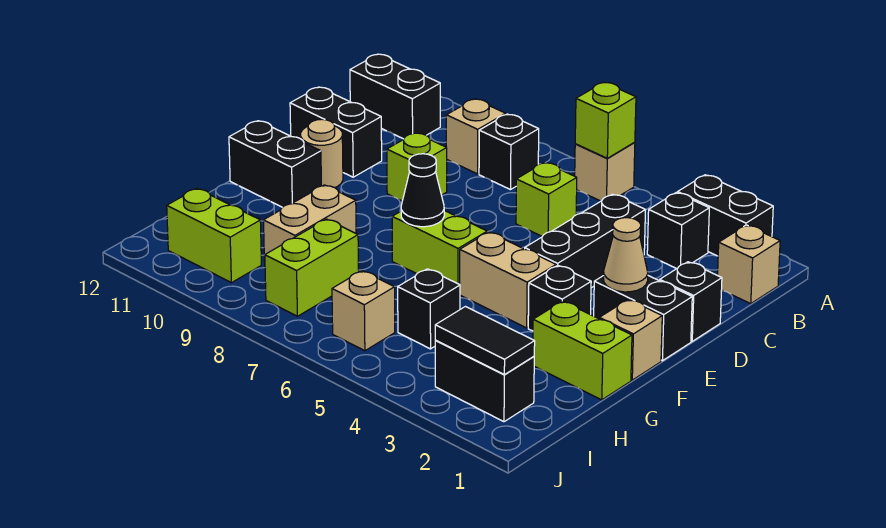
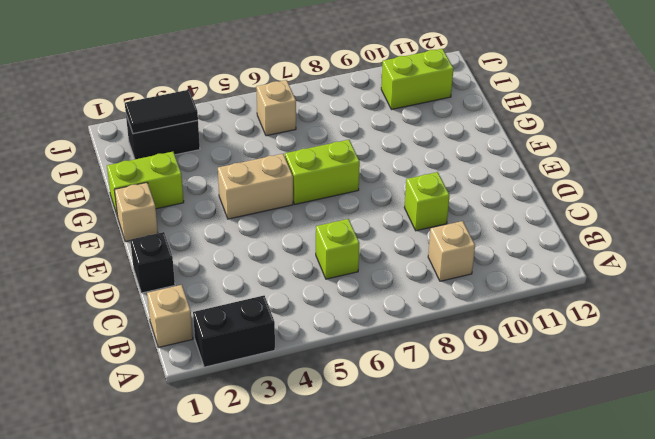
none -> tan 1x1 brick [575,142,635,201]
none -> black 1x1 brick [647,193,709,269]
none -> black 1x1 brick [479,114,539,190]
none -> black 1x2 brick [350,54,440,139]

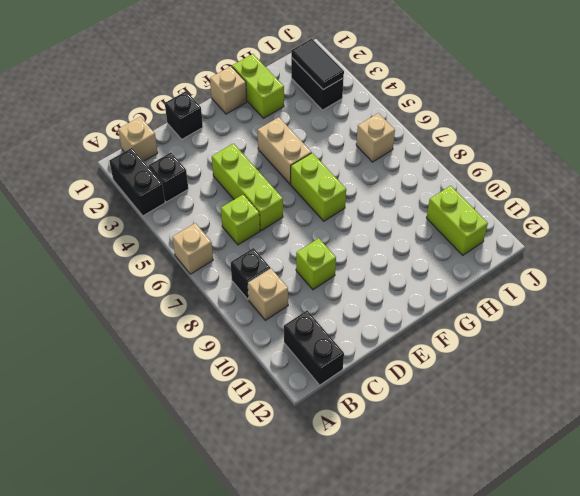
lime 1x3 brick [212,144,283,230] -> black 1x3 brick [525,194,645,288]
none -> black 1x2 brick [290,87,382,177]
none -> black 1x2 brick [594,276,692,361]
none -> tan 1x1 round brick [301,119,343,188]
none -> black 1x1 brick [528,265,591,331]

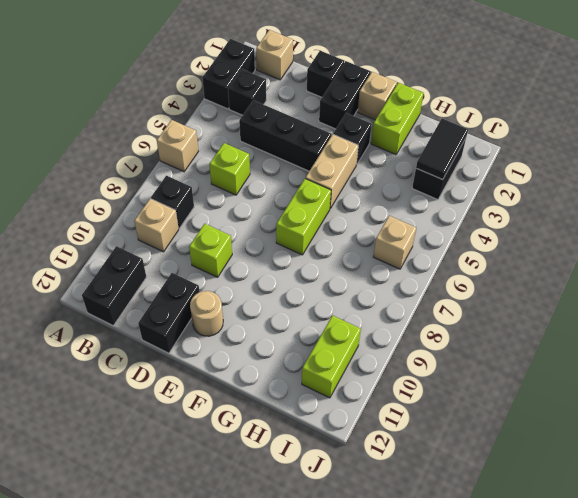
none -> black 1x2 brick [229,121,321,207]
none -> tan 1x2 brick [264,185,356,262]
none -> black 1x1 brick [398,269,460,349]
none -> lime 1x2 brick [265,219,359,316]

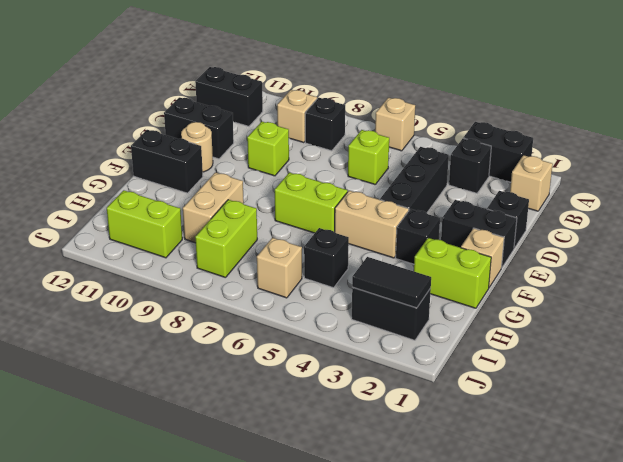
none -> lime 1x1 brick [575,82,636,158]
none -> tan 1x1 cone [603,218,648,292]
none -> black 1x1 cone [401,154,444,227]

